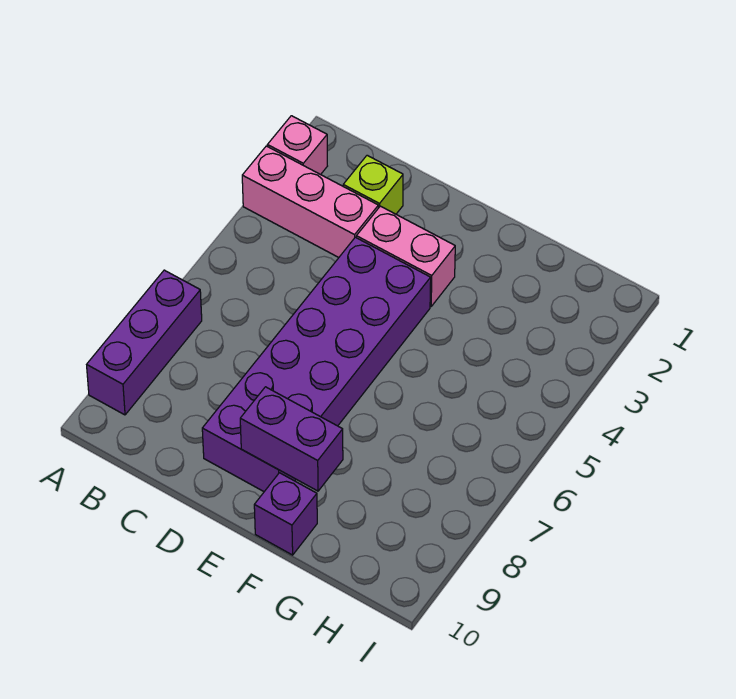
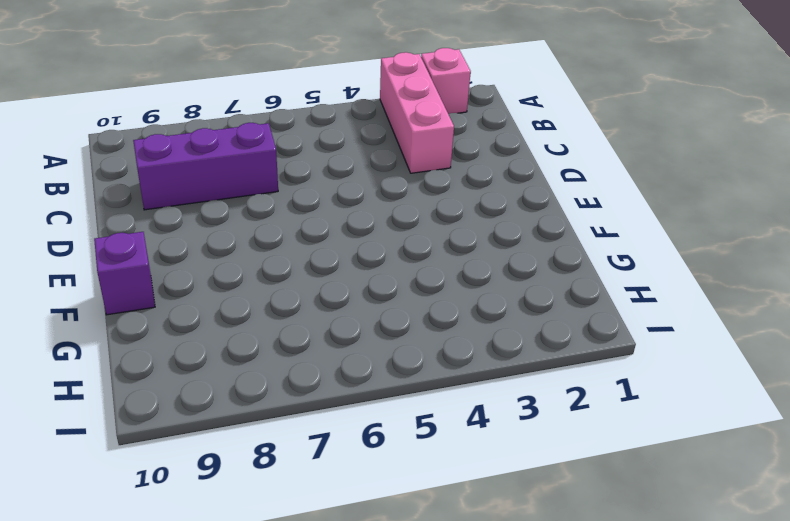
purple 1x3 brick [133,122,278,210] -> purple 1x3 brick moved to [87,270,202,415]
none -> lime 1x1 brick [343,155,403,214]
none -> pink 1x2 brick [356,206,455,306]

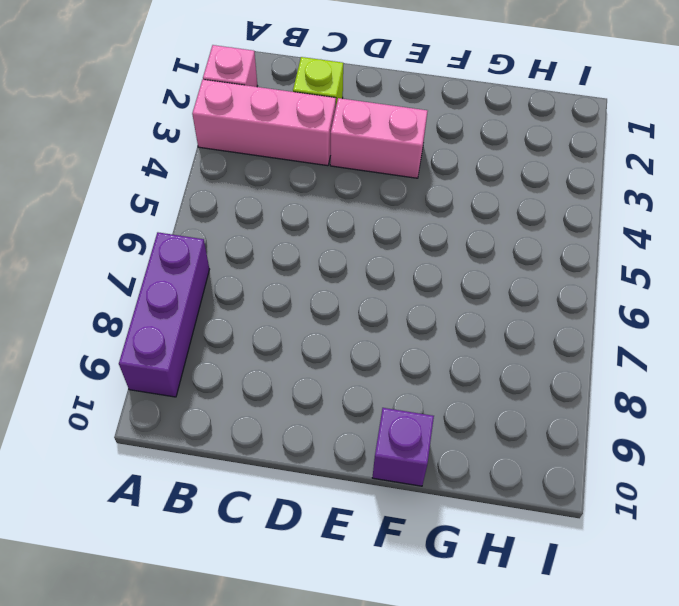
none -> purple 2x6 brick [202,237,431,492]
none -> purple 1x2 brick [240,387,343,491]

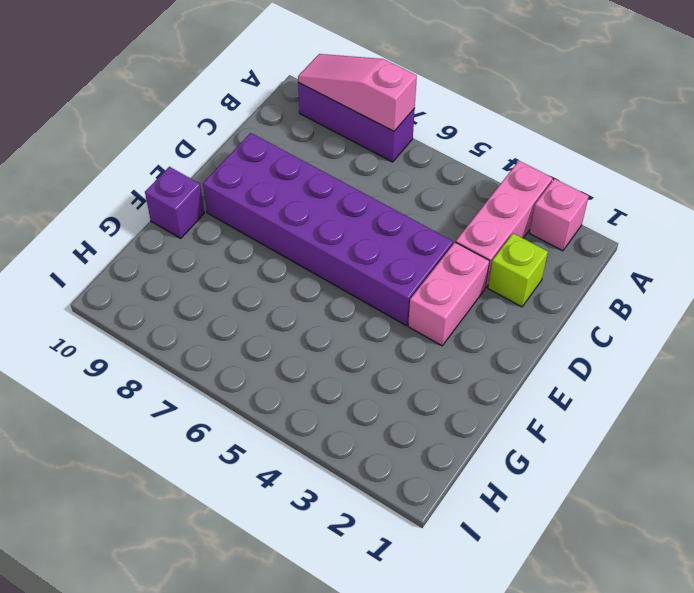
pink 1x3 slope [298,54,417,131] -> none
none -> purple 1x2 brick [240,387,343,491]

